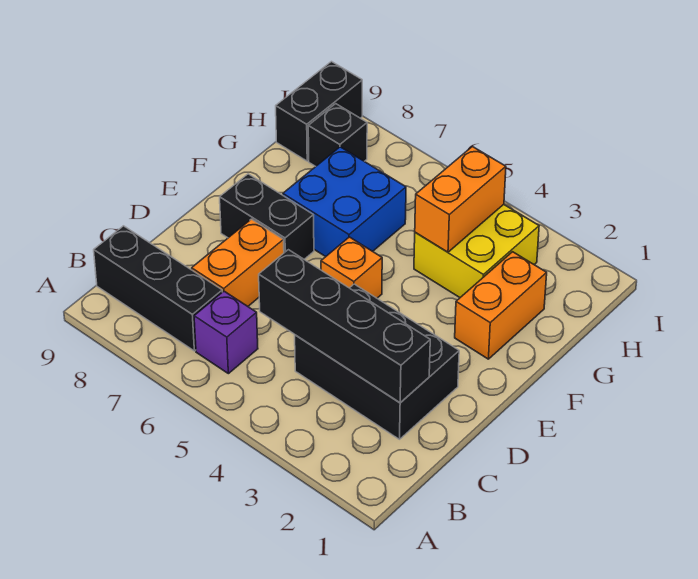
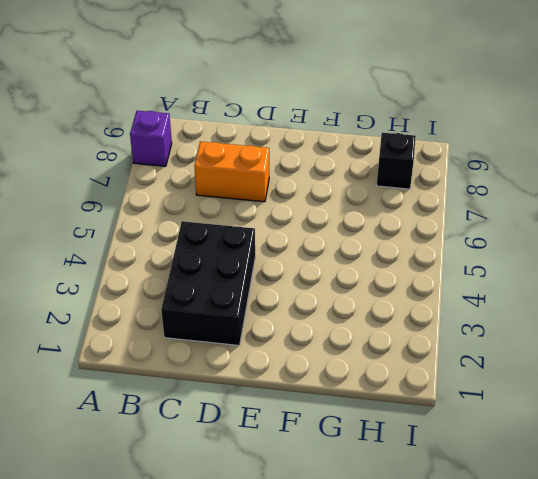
purple 1x1 brick [130,111,172,166] -> purple 1x1 brick moved to [194,291,258,374]
none -> black 1x3 brick [94,226,222,351]
none -> orange 1x1 brick [321,237,382,298]
none -> black 1x2 brick [220,174,314,259]

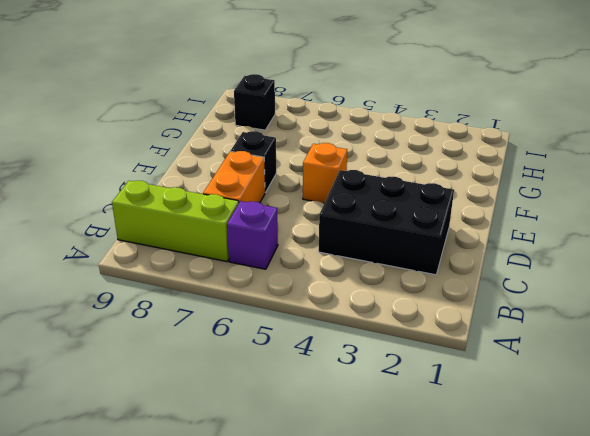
lime 1x3 brick [112,181,239,262] -> black 1x3 brick [94,226,222,351]
black 1x1 brick [231,131,276,193] -> black 1x2 brick [220,174,314,259]
none -> orange 1x2 brick [455,252,547,359]
none -> blue 2x2 brick [283,147,406,257]
none -> yellow 2x2 brick [414,204,539,297]

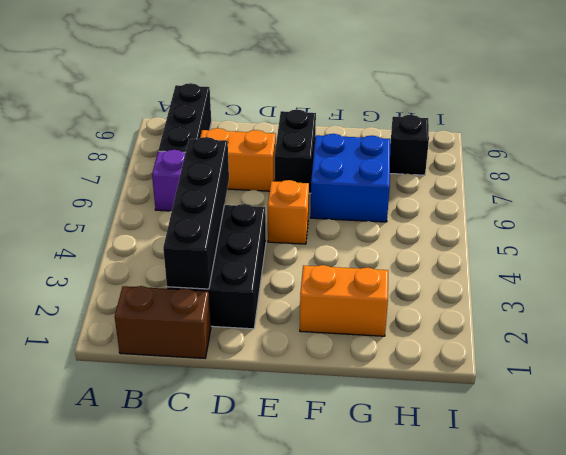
brown 1x2 brick [115,286,211,358] -> none
none -> yellow 2x2 brick [414,204,539,297]
none -> black 1x2 brick [276,62,362,161]
none -> orange 1x2 brick [415,147,506,252]

